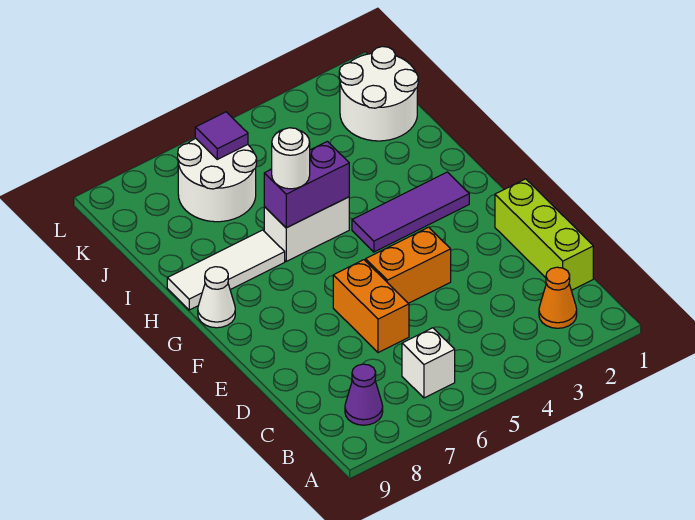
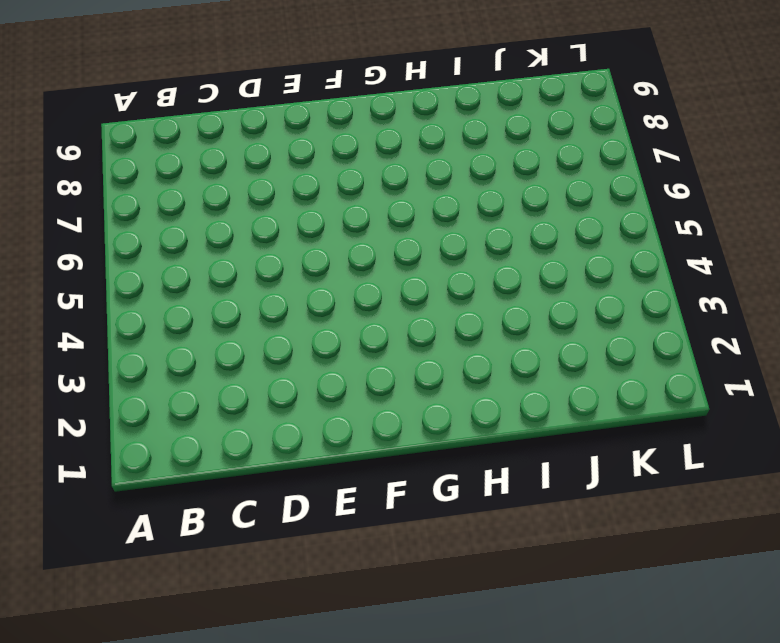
none -> orange 1x1 cone [539,267,577,328]
none -> white 1x1 brick [402,328,455,398]
none -> purple 1x1 cone [345,364,383,425]

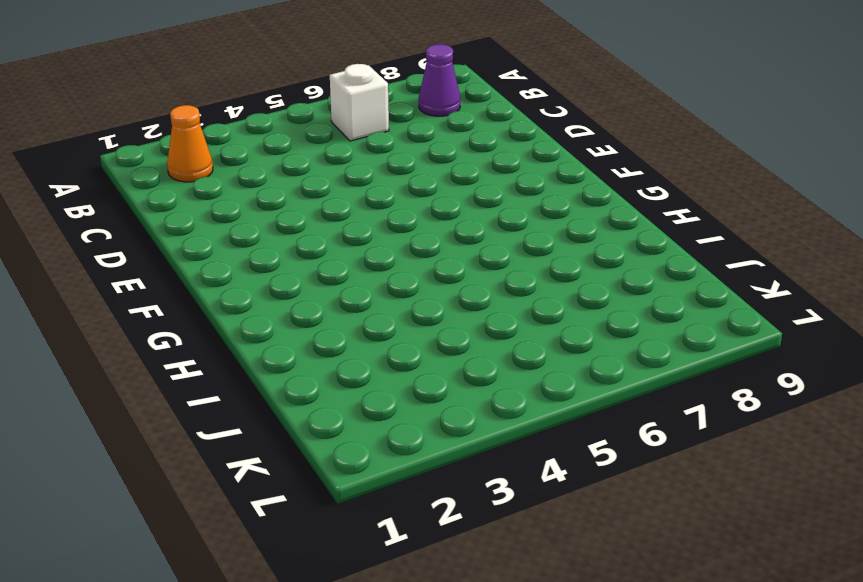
none -> lime 1x3 brick [495,179,593,290]
none -> orange 1x2 brick [333,260,409,353]
none -> orange 1x2 brick [366,227,451,303]

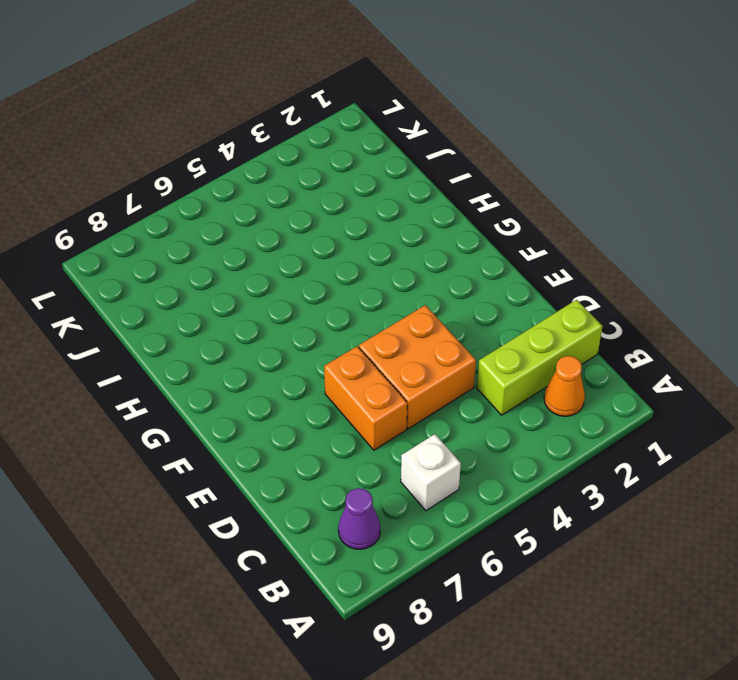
lime 1x3 brick [477,300,602,415] -> lime 1x3 brick turned to [495,179,593,290]
orange 2x2 brick [359,305,476,429] -> orange 1x2 brick [366,227,451,303]
none -> purple 1x3 tile [352,172,469,252]
none -> white 1x1 cone [198,267,235,328]
none -> white 1x2 brick [264,197,349,261]

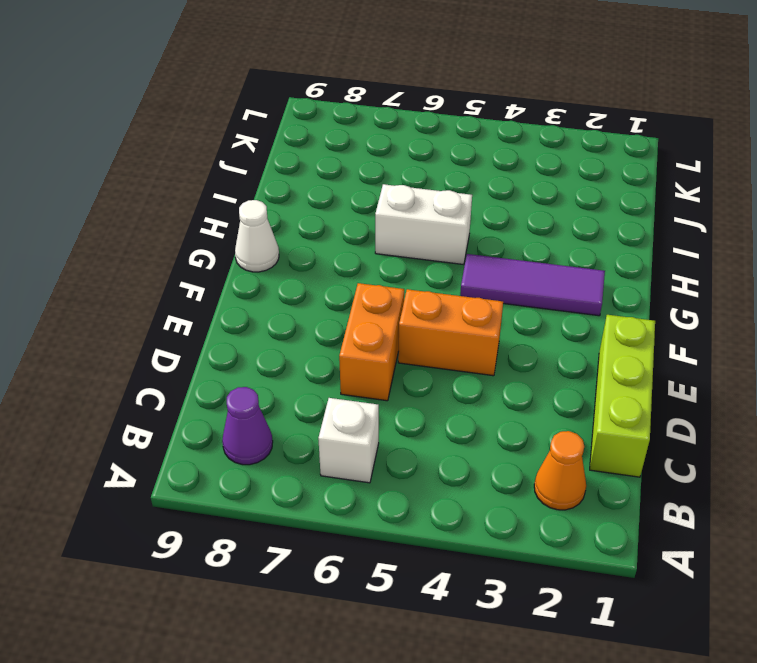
none -> white 1x3 tile [167,230,285,310]
none -> white 2x2 round brick [339,47,418,141]
none -> white 2x2 round brick [178,138,257,222]

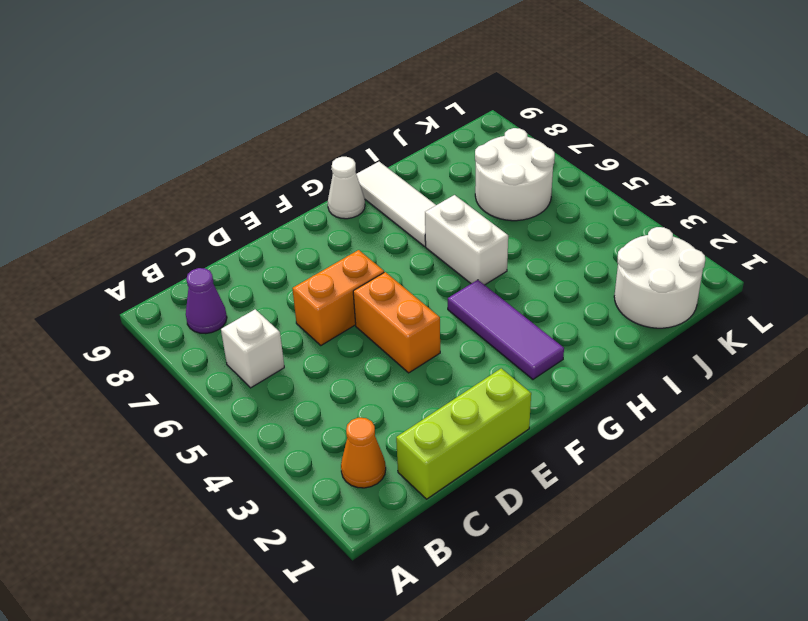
none -> purple 1x2 brick [264,141,349,228]
none -> purple 1x1 tile [195,112,248,159]
none -> white 1x1 round brick [272,128,310,189]

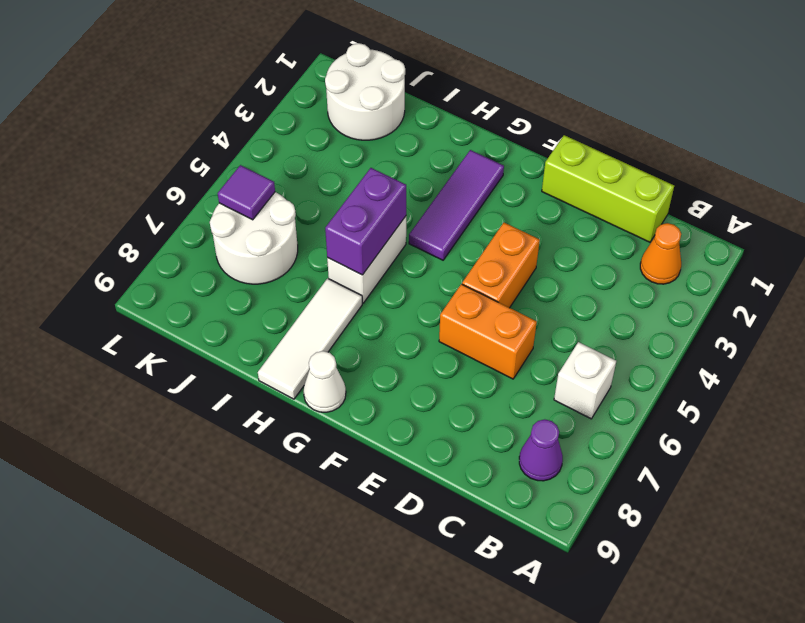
none -> white 1x1 round brick [272,128,310,189]

